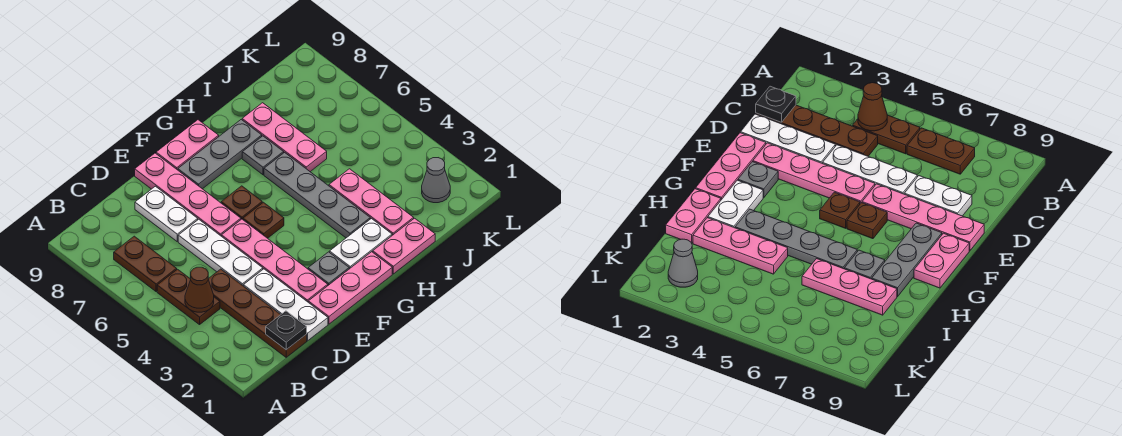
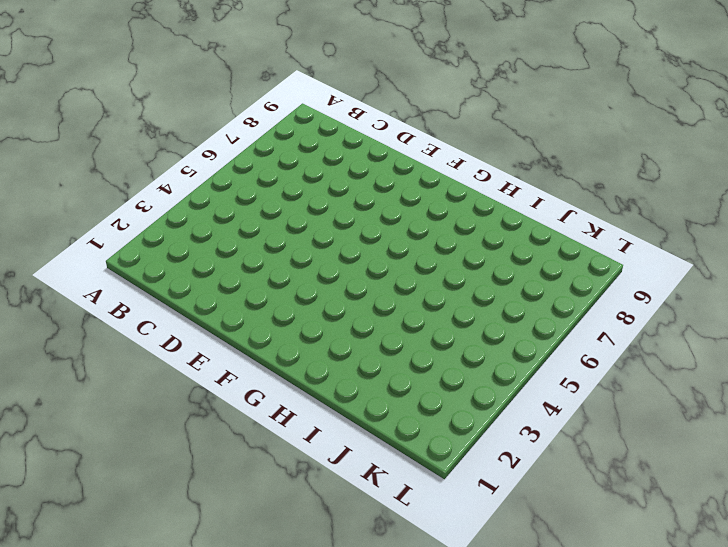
none -> brown 1x2 plate [157,269,220,325]
none -> brown 1x2 plate [114,236,177,292]
none -> brown 1x4 plate [208,269,307,357]

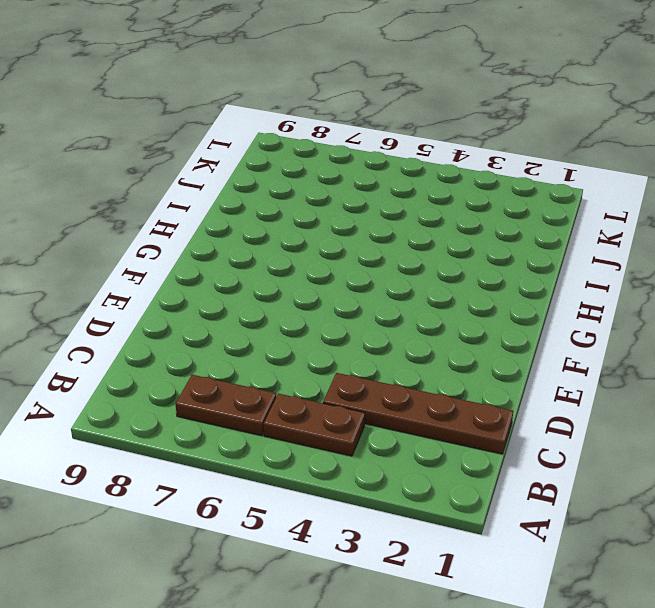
none -> white 1x3 plate [244,269,328,341]
none -> white 1x3 plate [178,219,263,286]
none -> white 1x2 plate [135,186,198,241]

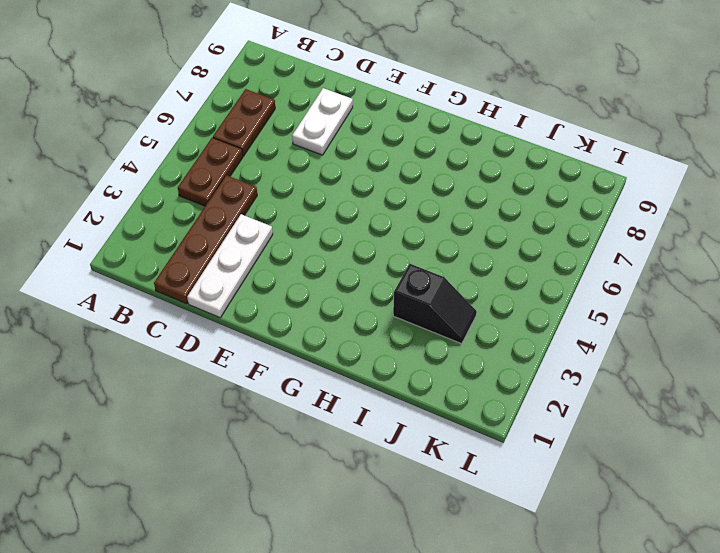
black 1x2 slope [393,264,477,344] -> pink 1x3 plate [329,169,414,235]
none -> white 1x3 plate [178,219,263,286]
none -> pink 1x3 plate [308,252,392,324]
none -> pink 1x4 plate [222,219,328,302]

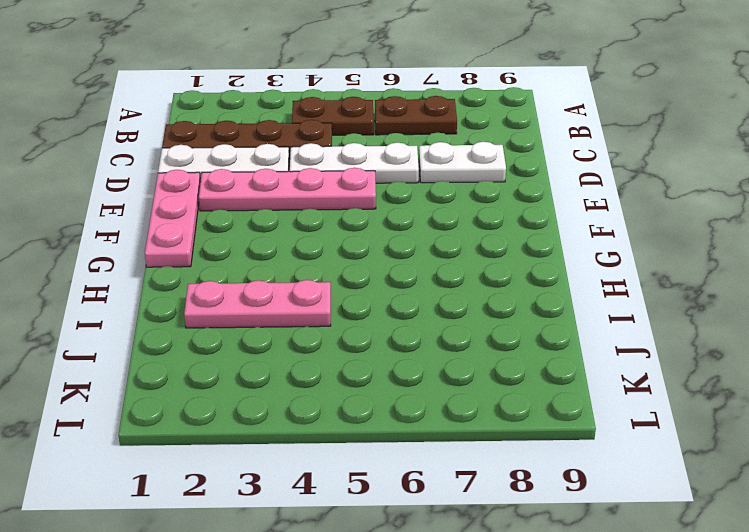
none -> pink 1x4 plate [135,153,241,236]
none -> grey 1x1 plate [308,252,349,285]
none -> brown 1x1 plate [243,202,284,238]

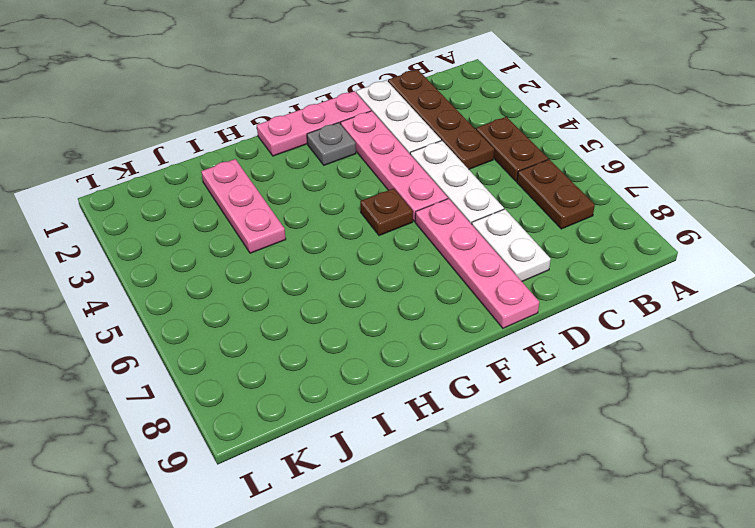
none -> brown 1x1 plate [221,186,262,219]
none -> grey 1x3 plate [178,120,262,189]
none -> pink 1x2 plate [156,120,219,170]

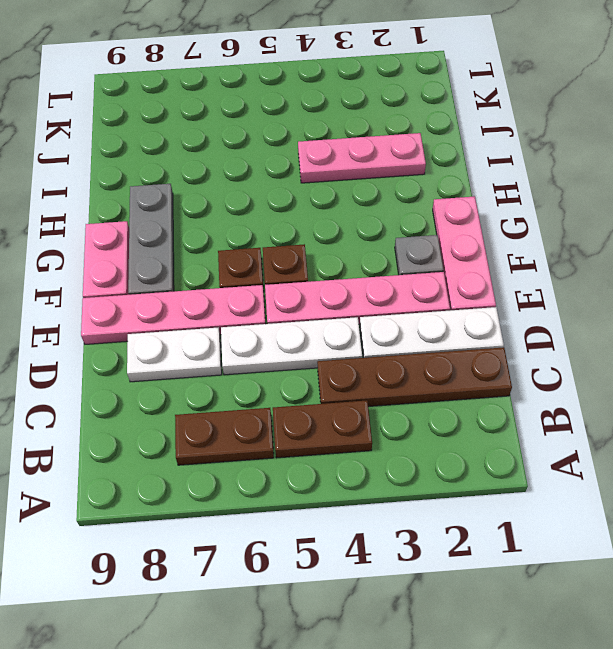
none -> white 1x2 plate [330,219,392,269]
none -> pink 1x2 plate [373,218,435,274]
none -> grey 1x4 plate [264,153,370,238]

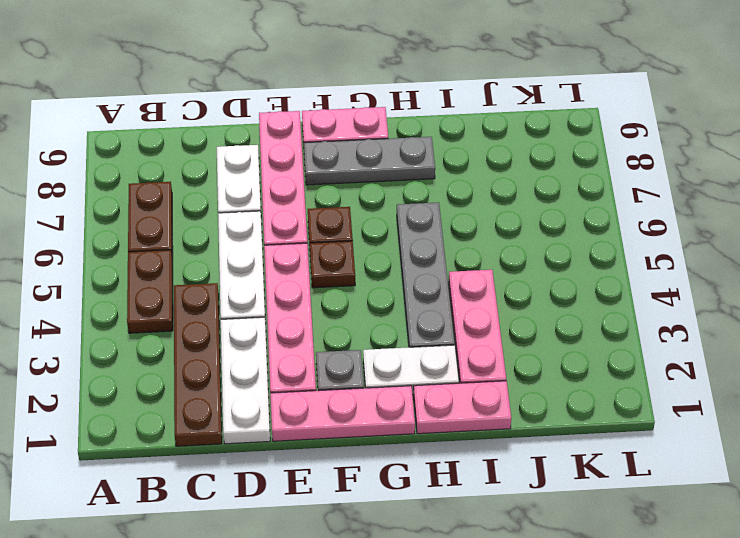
none -> grey 1x1 plate [242,136,284,175]
none -> pink 1x3 plate [242,103,327,172]
none -> grey 1x1 cone [422,158,450,203]

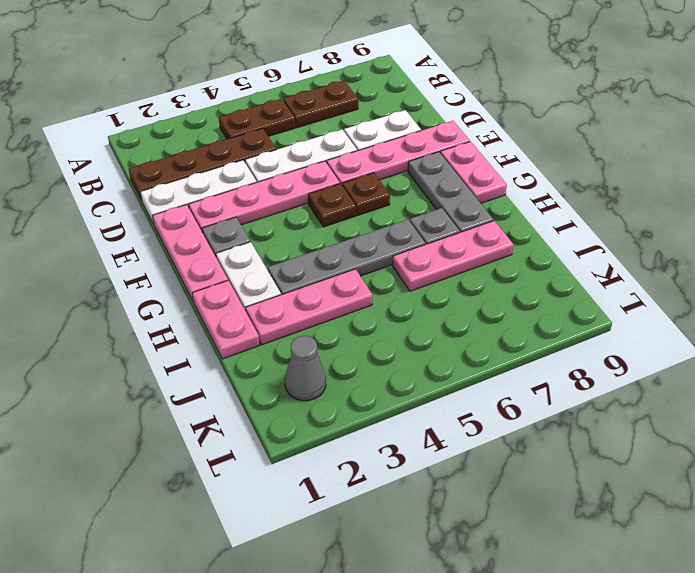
none -> brown 1x1 cone [185,267,214,312]
none -> black 1x1 plate [266,311,307,350]

